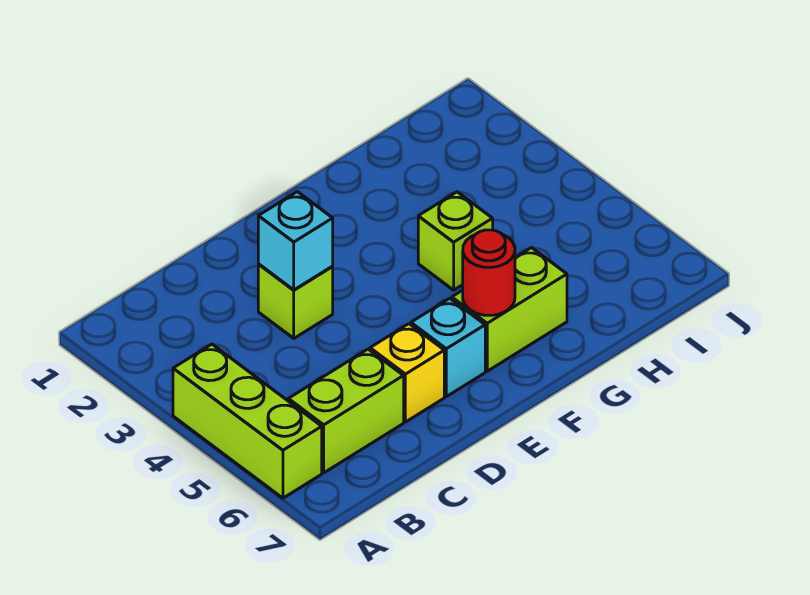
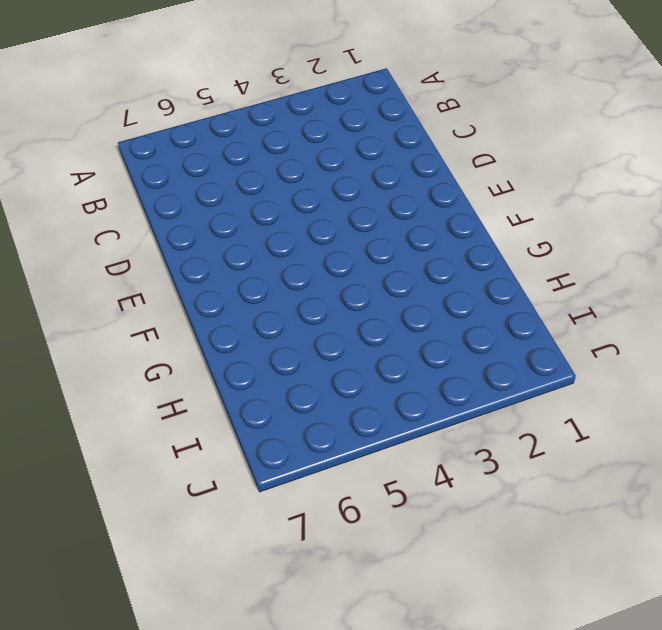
none -> lime 1x3 brick [173,344,322,498]
none -> lime 1x2 brick [288,349,404,473]

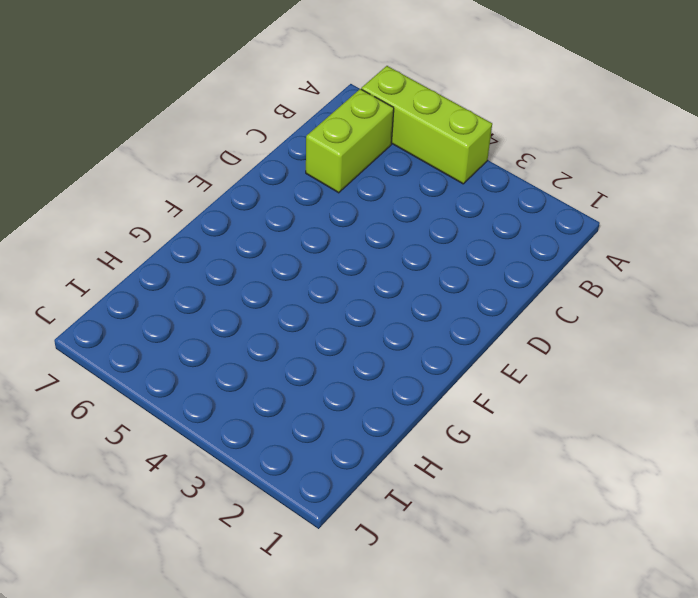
none -> lime 1x1 brick [258,264,333,338]
none -> yellow 1x1 brick [370,324,444,422]

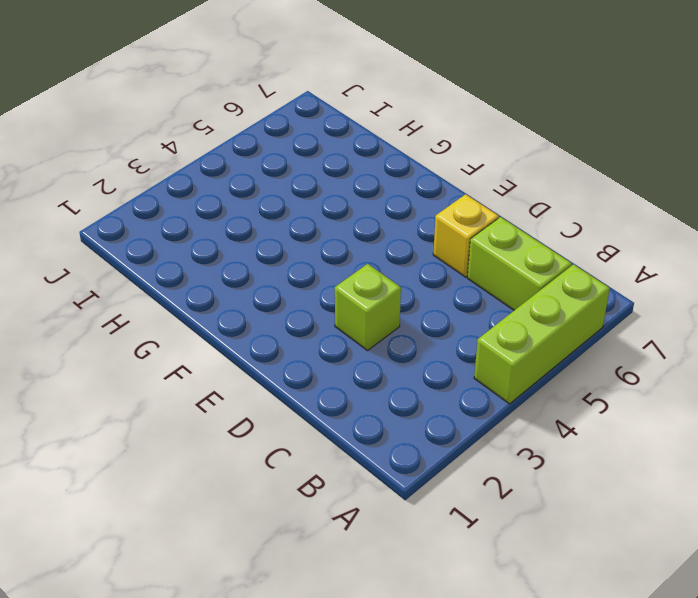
none -> cyan 1x1 brick [411,298,485,397]
none -> lime 1x2 brick [452,248,567,371]

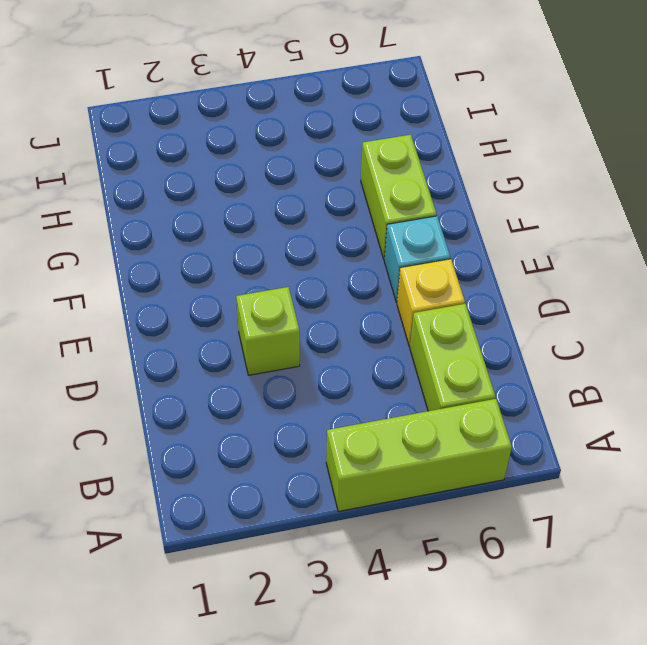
none -> lime 1x1 brick [418,192,493,290]
none -> cyan 1x1 brick [258,192,333,290]

